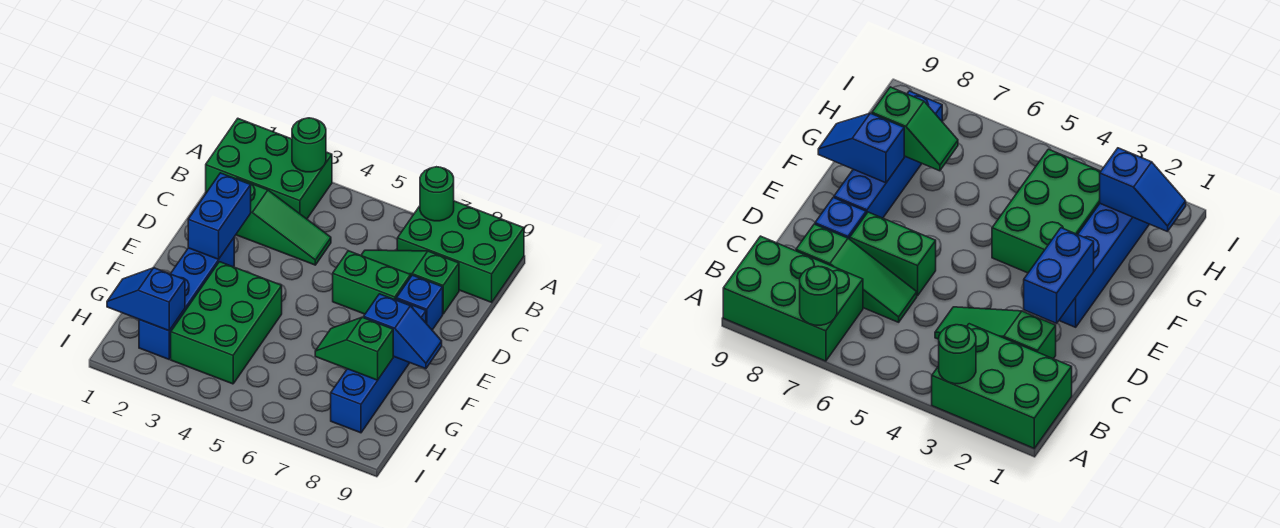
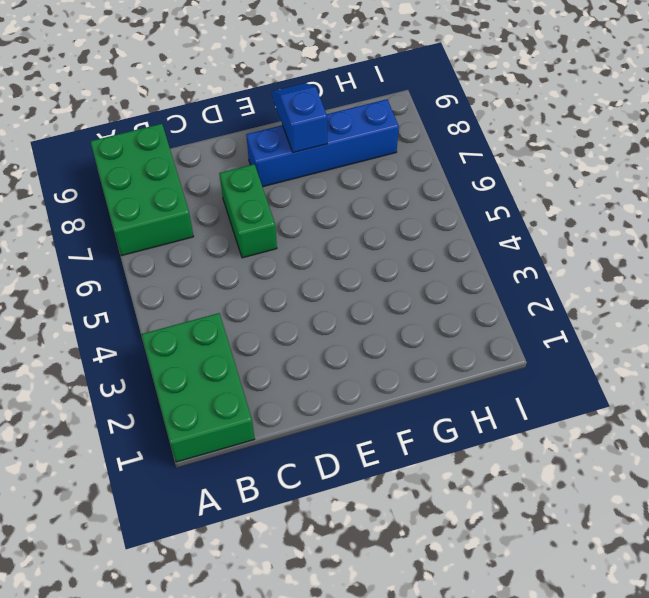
none -> green 1x3 slope [236,178,331,265]
none -> green 1x3 slope [361,250,459,314]
none -> blue 1x1 brick [396,275,443,330]

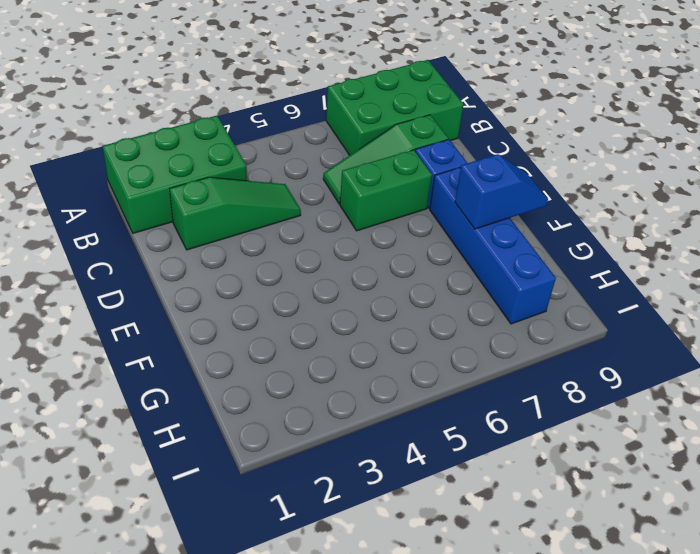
none -> blue 1x4 brick [139,238,234,359]
none -> green 2x3 brick [171,262,282,384]
none -> green 1x1 round brick [292,118,326,172]

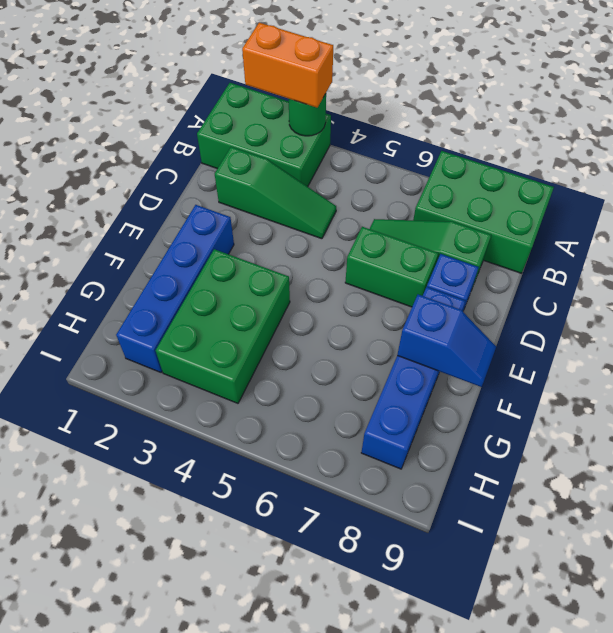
orange 1x2 brick [242,23,333,107] -> none
none -> green 1x1 round brick [420,167,454,221]
none -> blue 1x2 brick [188,173,251,259]
none -> green 1x2 slope [315,317,393,380]

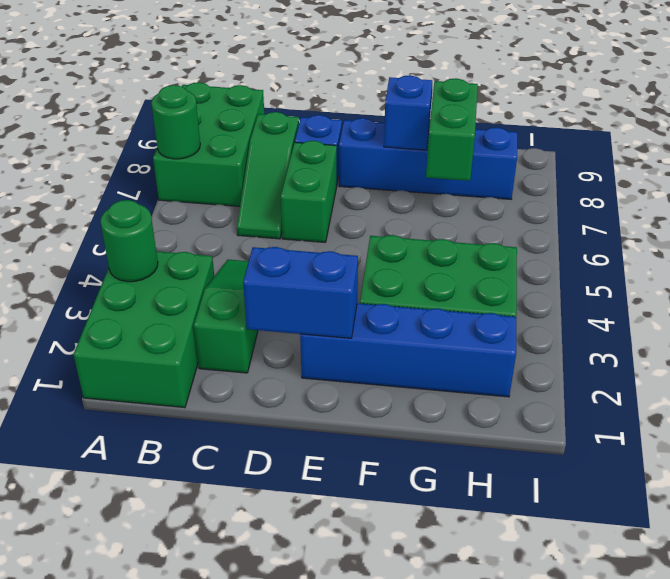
green 1x2 brick [426,78,478,181] -> green 1x2 slope [315,317,393,380]
none -> blue 1x2 slope [107,268,185,331]

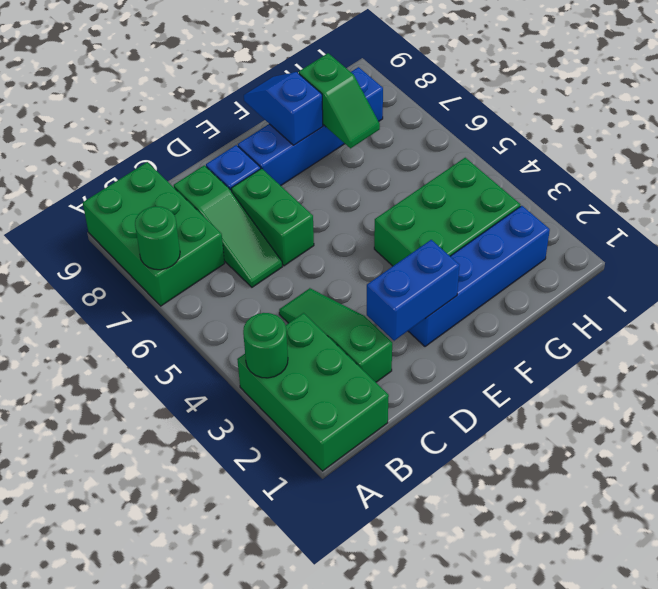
none -> blue 1x2 slope [107,268,185,331]

